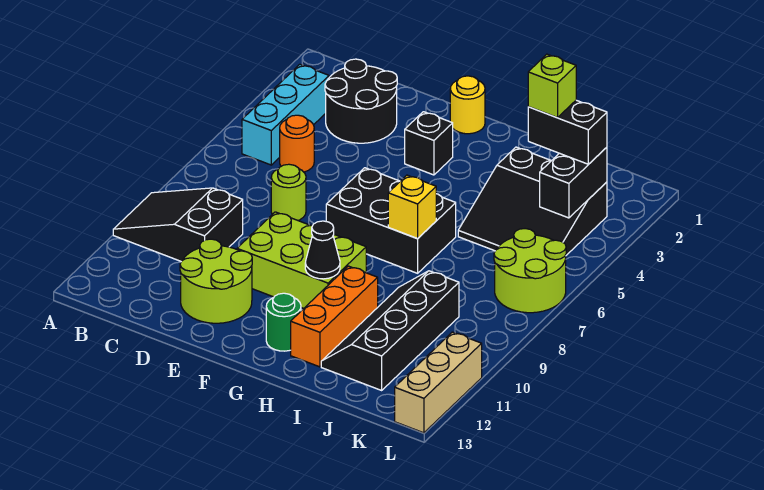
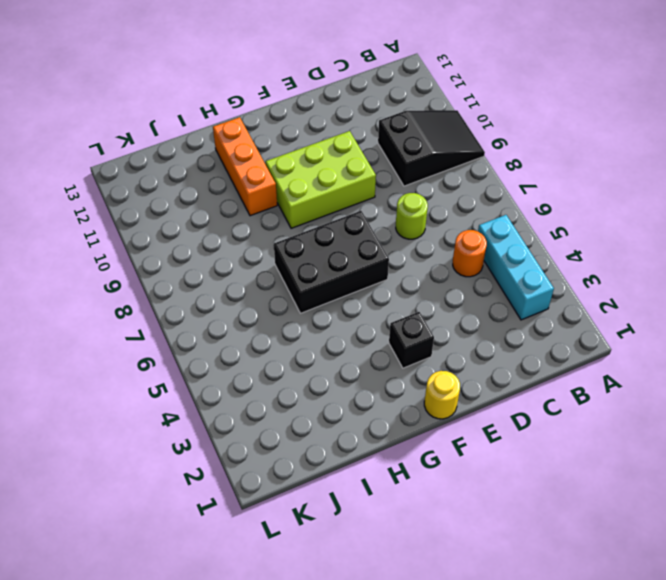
none -> black 2x2 round brick [325,59,397,143]
none -> lime 2x2 round brick [180,239,252,323]
none -> green 1x1 round brick [266,293,301,351]

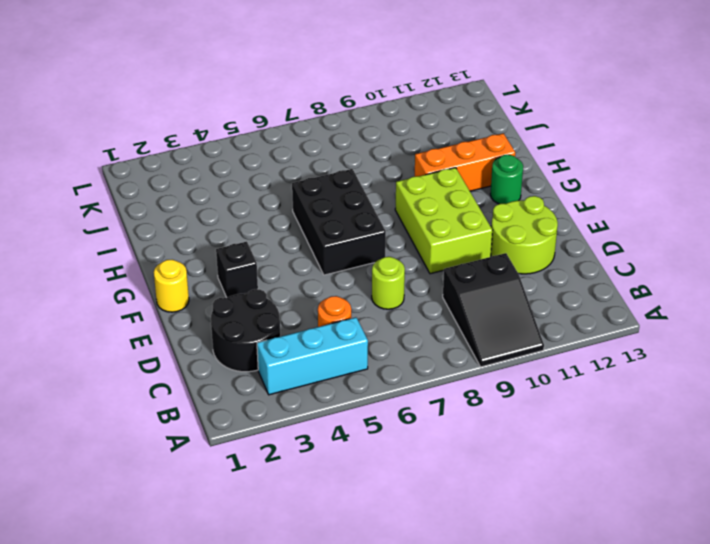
none -> black 3x3 slope [458,147,607,255]
none -> black 2x4 slope [321,271,459,390]
none -> lime 2x2 round brick [494,229,566,313]

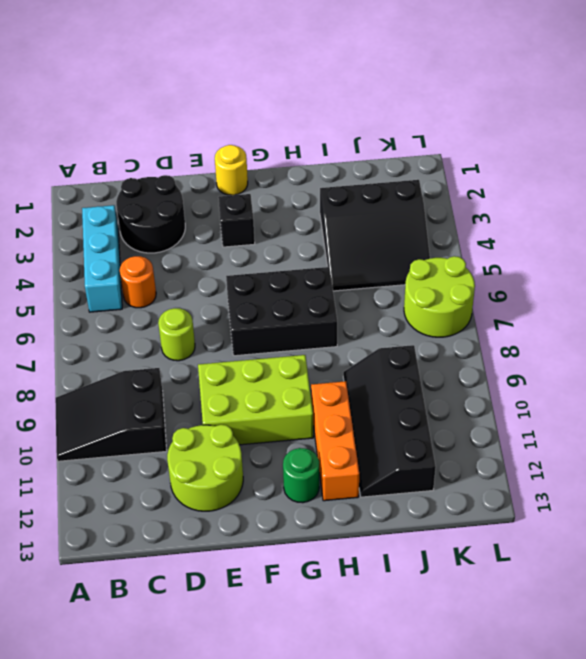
none -> tan 1x3 brick [395,332,482,433]
none -> black 1x1 cone [305,221,340,279]
none -> yellow 1x1 brick [388,175,436,238]

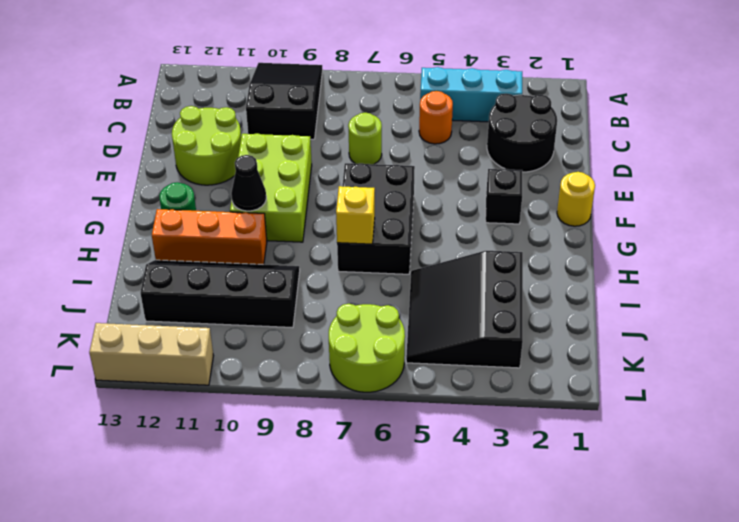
none -> black 1x2 brick [540,147,607,218]
none -> black 1x2 brick [528,100,607,164]
none -> lime 1x1 brick [528,54,576,118]

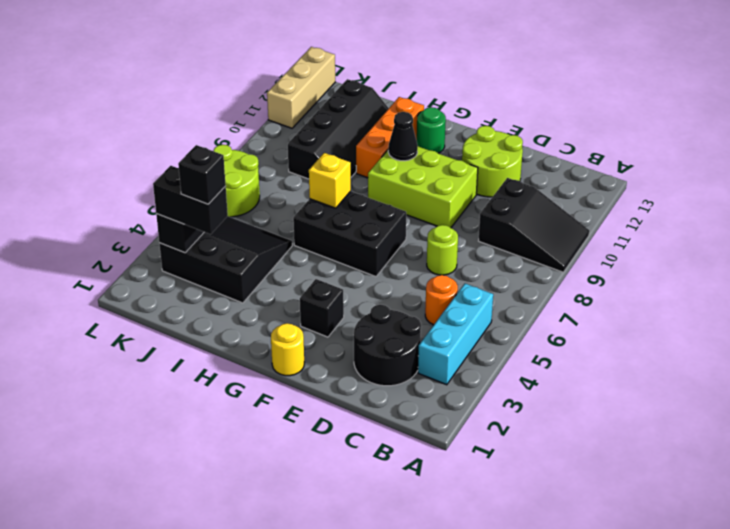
black 1x1 brick [178,145,226,204] -> lime 1x1 brick [528,54,576,118]

